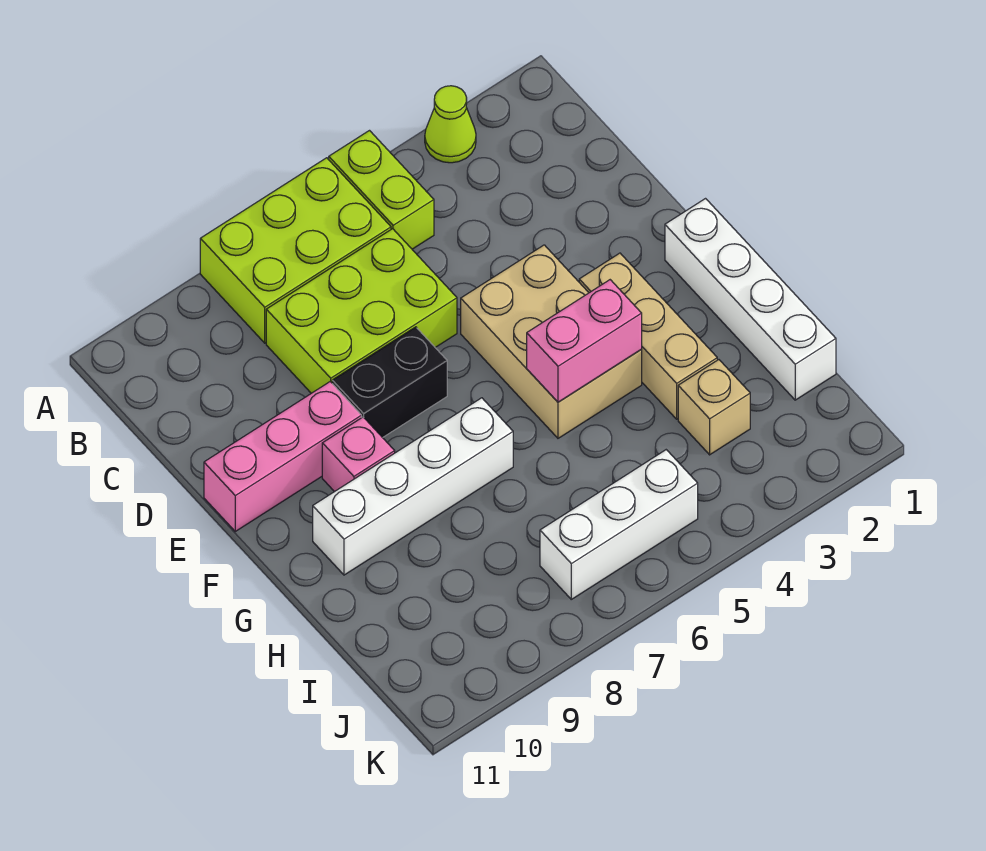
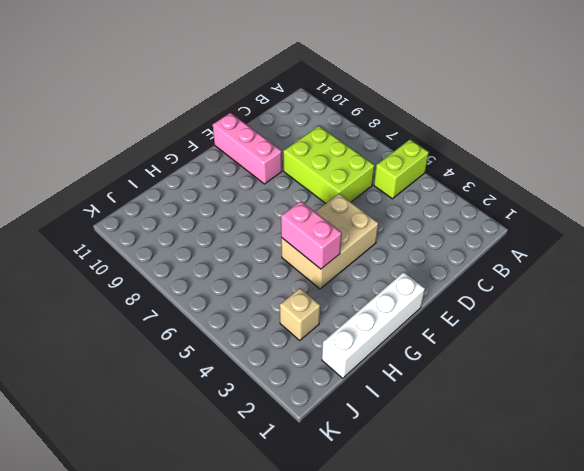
none -> lime 1x1 cone [425,86,476,163]
none -> lime 2x3 brick [200,158,391,343]
none -> black 1x2 brick [332,327,447,438]

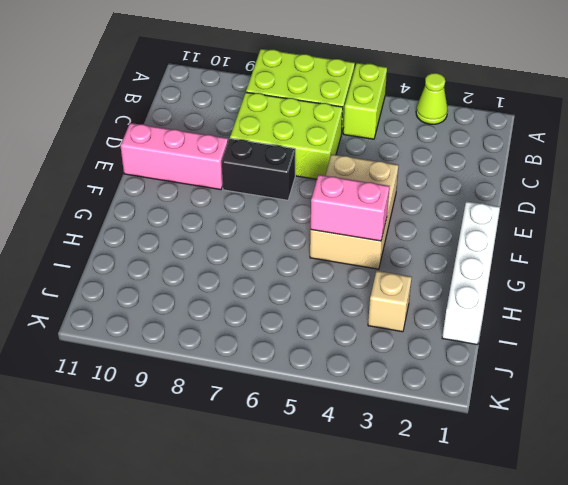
none -> tan 1x3 brick [579,253,717,419]
none -> pink 1x1 brick [322,417,395,492]
none -> white 1x4 brick [313,398,513,575]

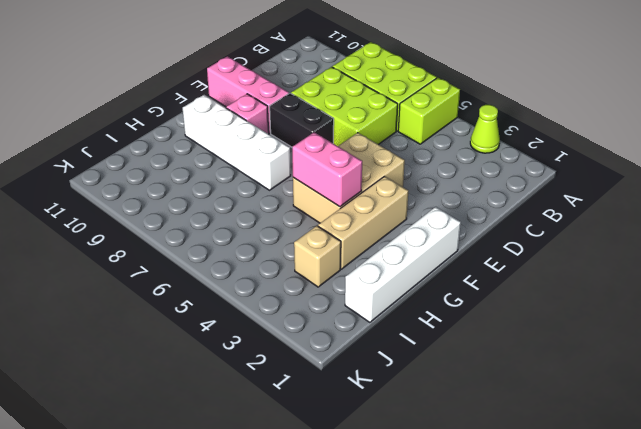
none -> white 1x3 brick [540,450,698,599]

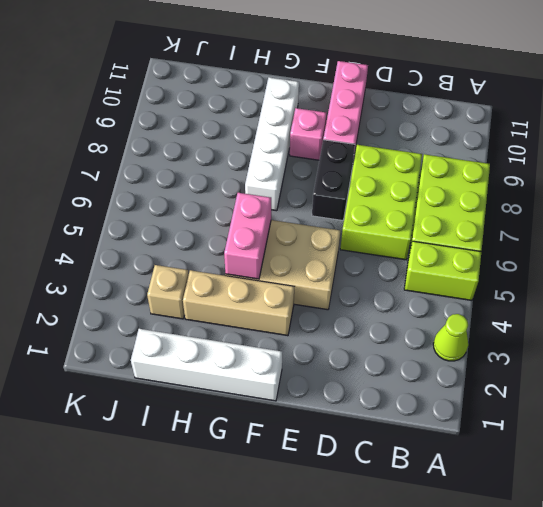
none -> white 1x3 brick [540,450,698,599]

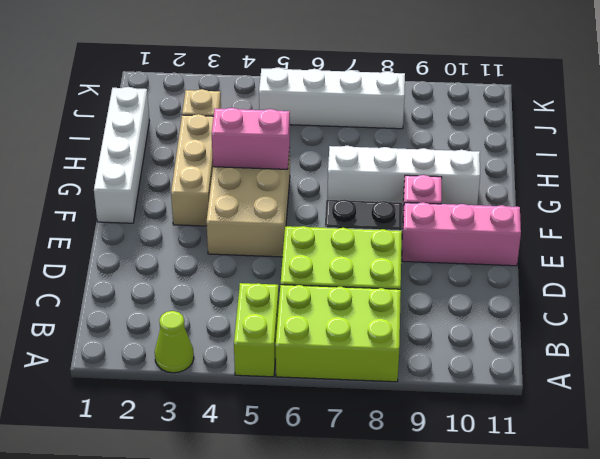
white 1x4 brick [259,68,405,129] -> white 1x3 brick [540,450,698,599]

